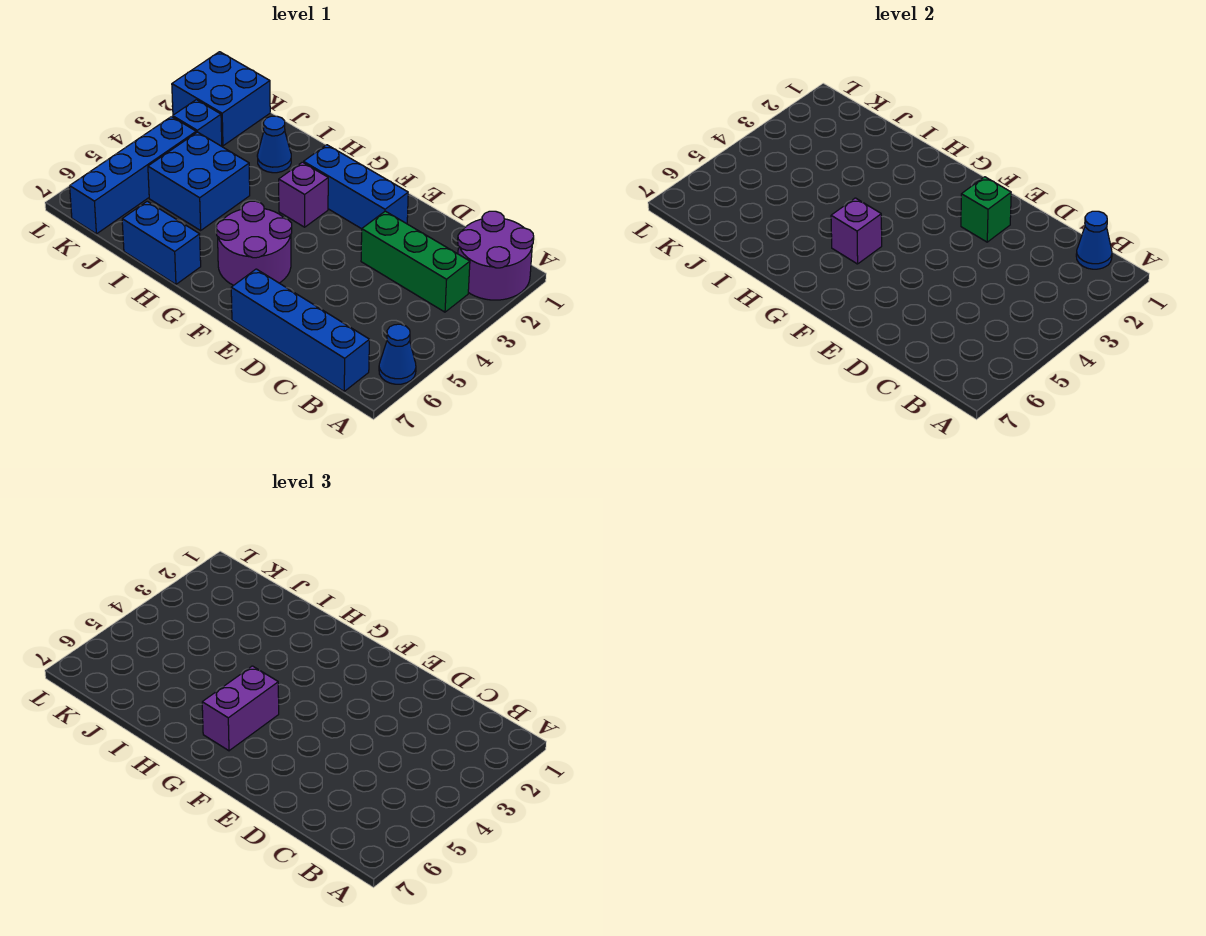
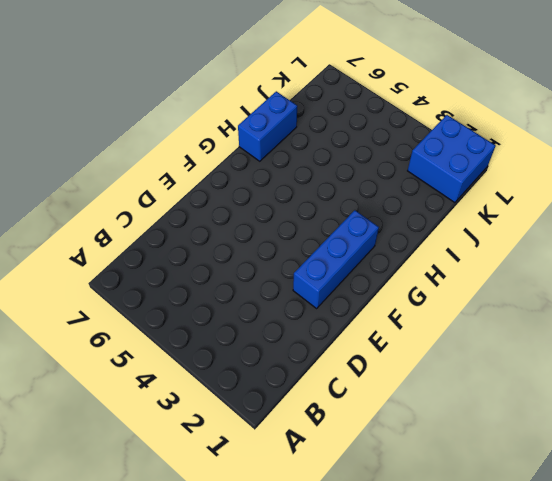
none -> purple 2x2 round brick [458,211,534,300]
none -> blue 1x1 cone [379,324,416,384]
none -> green 1x3 brick [361,211,470,312]

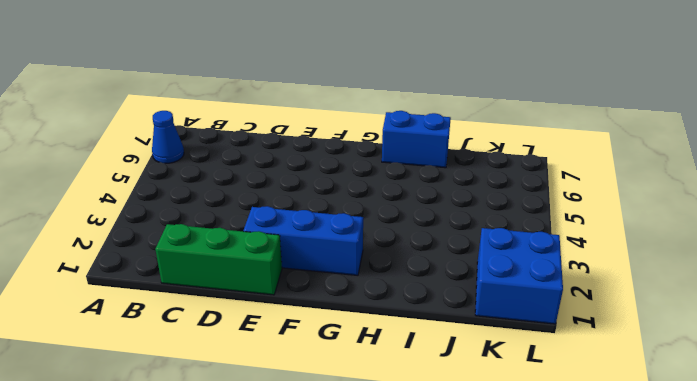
green 1x3 brick [155,224,282,295] -> green 1x3 brick moved to [361,211,470,312]
none -> purple 2x2 round brick [458,211,534,300]
none -> blue 1x4 brick [231,269,369,391]
none -> purple 2x2 round brick [216,201,292,285]

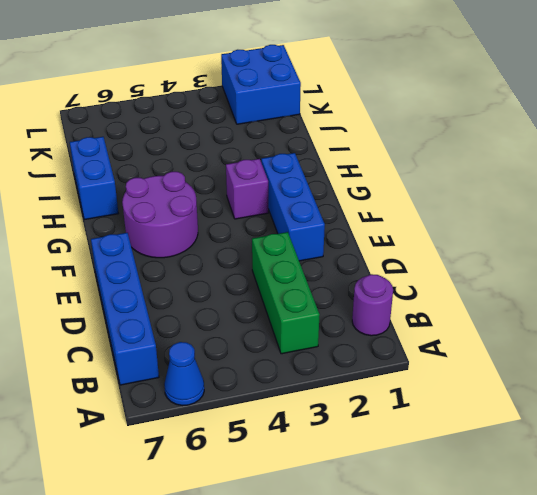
purple 1x1 round brick [352,274,393,336] -> purple 2x2 round brick [458,211,534,300]
none -> blue 1x1 cone [257,116,291,173]
none -> blue 2x2 brick [148,132,250,230]
none -> blue 1x1 brick [173,100,222,146]

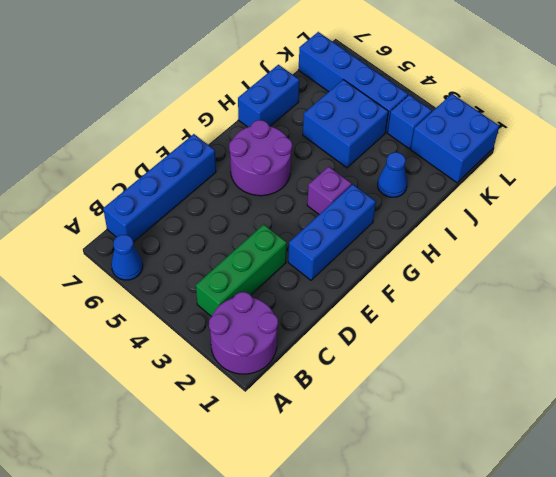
none -> blue 1x1 cone [1076,211,1112,269]
none -> green 1x1 brick [961,177,1011,242]
none -> purple 1x1 brick [831,198,882,264]

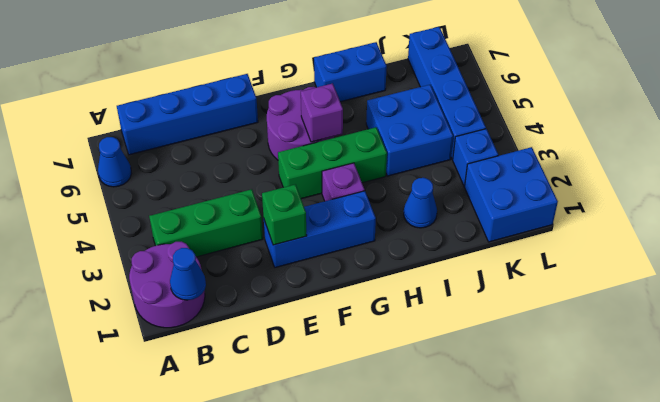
green 1x3 brick [278,127,387,199] -> none
none -> purple 1x2 brick [202,666,279,751]

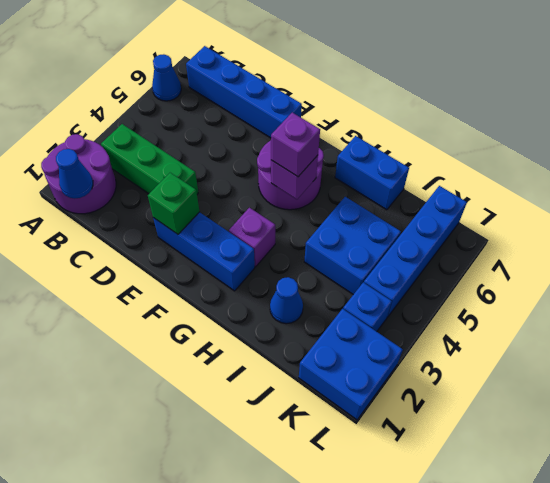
purple 1x1 brick [271,113,320,177] -> purple 1x2 brick [202,666,279,751]

